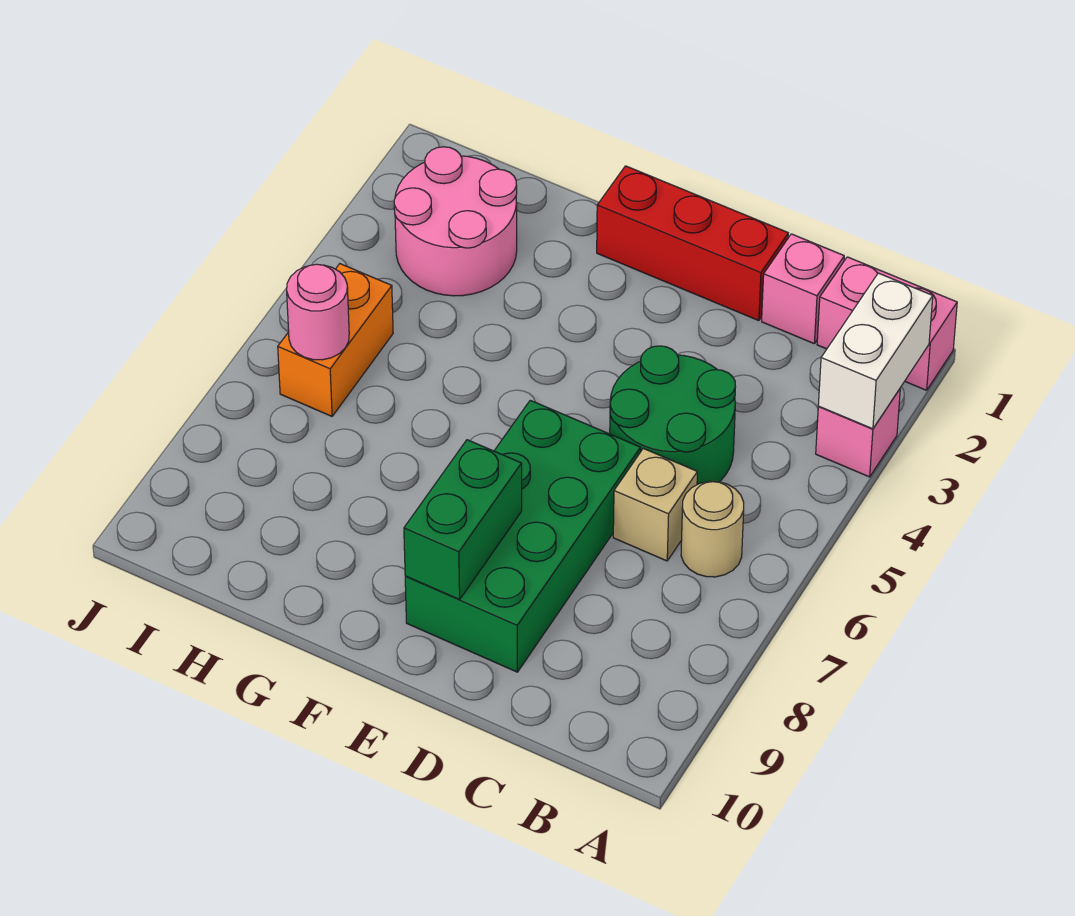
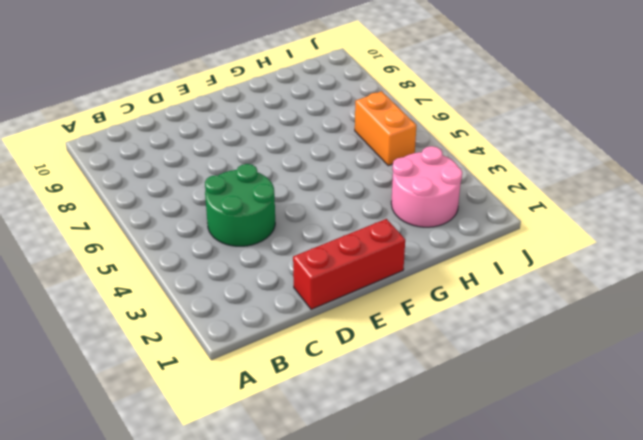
none -> pink 1x2 brick [817,257,957,390]
none -> pink 1x1 brick [816,389,900,477]
none -> tan 1x1 round brick [681,481,744,577]

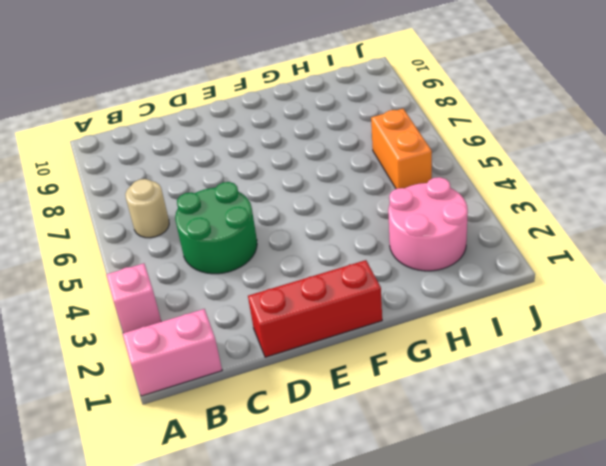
none -> pink 1x1 brick [762,234,844,343]
none -> tan 1x1 brick [613,448,697,561]
none -> green 2x4 brick [405,400,640,672]

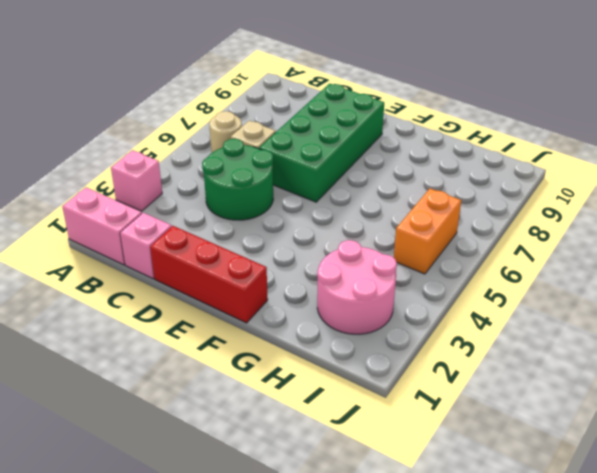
none -> white 1x2 brick [818,273,933,429]
none -> green 1x2 brick [404,440,522,600]
none -> pink 1x1 round brick [287,264,349,360]

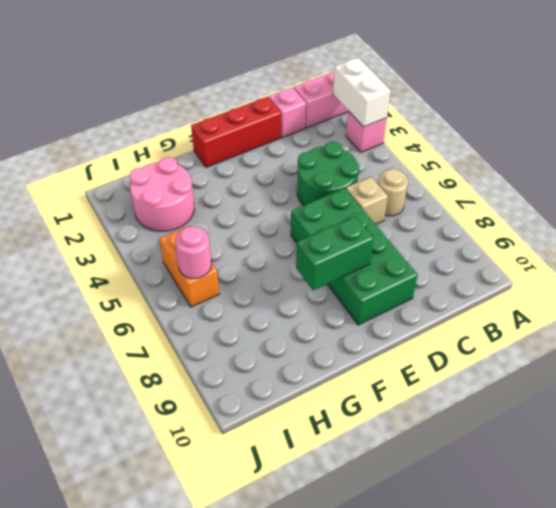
green 1x2 brick [296,216,374,290] -> green 1x2 brick turned to [404,440,522,600]

